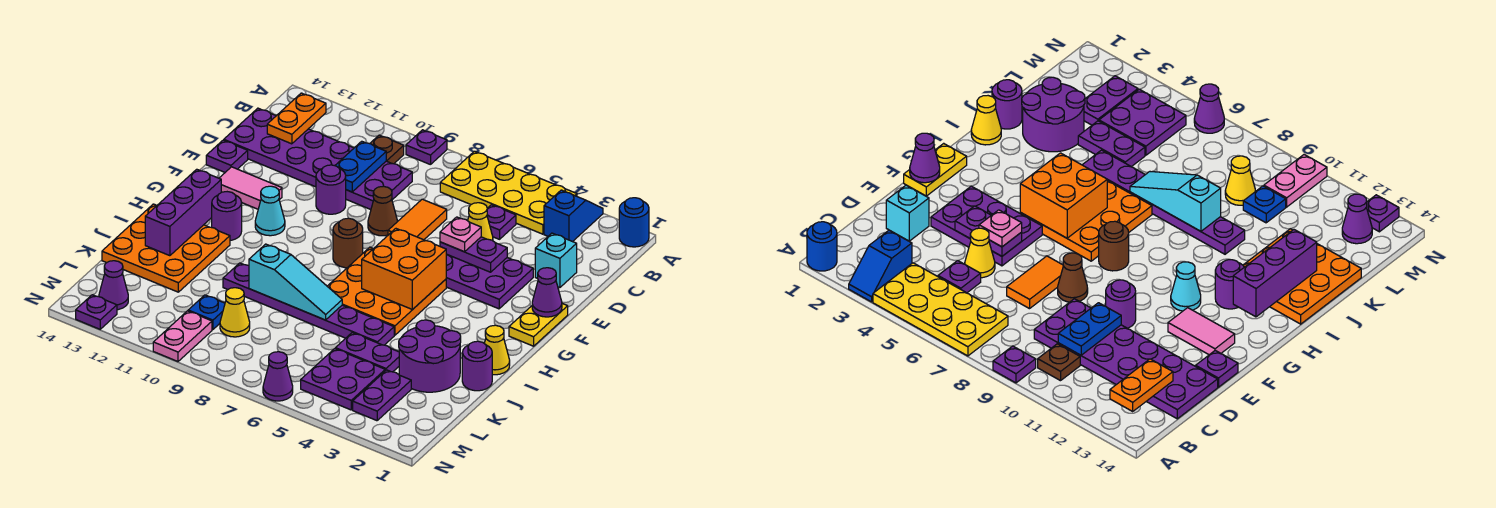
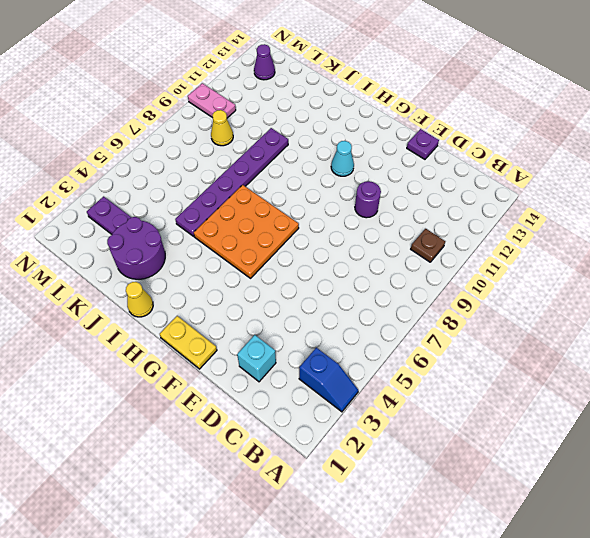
none -> blue 1x1 round brick [619,198,649,247]
none -> yellow 2x4 plate [440,151,577,234]
none -> purple 1x1 plate [406,130,447,165]
none -> purple 1x1 plate [487,205,516,239]

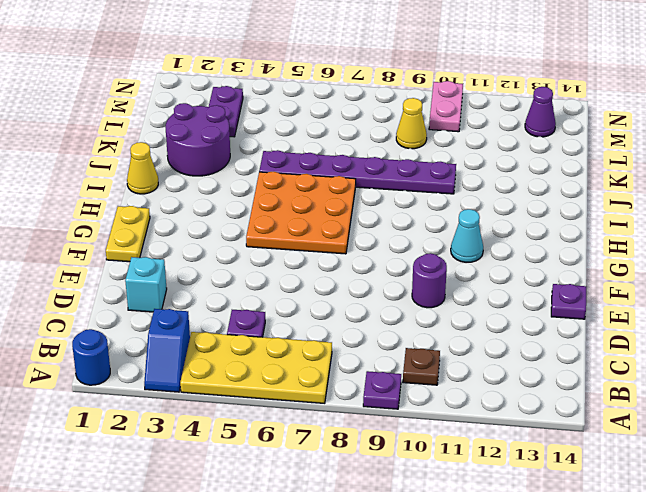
none -> purple 2x6 plate [224,108,412,209]
none -> yellow 1x1 cone [468,203,493,241]
none -> orange 1x2 tile [388,199,447,240]
none -> purple 2x3 plate [446,254,533,309]

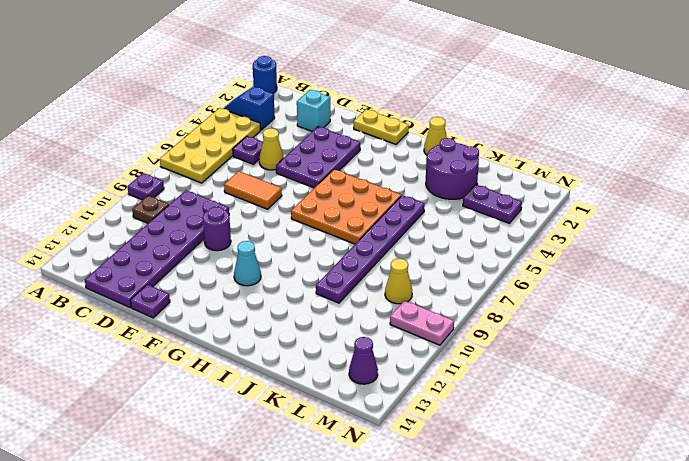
none -> brown 1x1 cone [368,186,398,236]
none -> pink 1x2 tile [219,167,282,209]
none -> brown 1x1 round brick [333,218,363,268]
none -> purple 1x1 round brick [212,192,242,240]

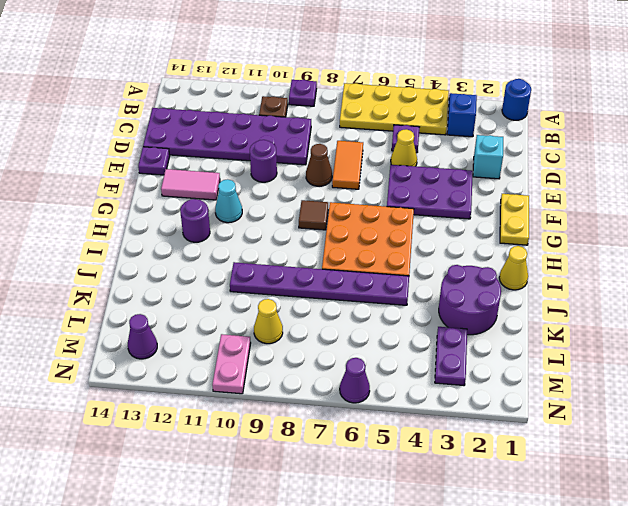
brown 1x1 tile [299,200,328,230] -> brown 1x1 round brick [333,218,363,268]
none -> orange 3x3 plate [102,204,230,292]
none -> purple 1x1 round brick [462,341,492,391]
none -> purple 1x2 plate [335,333,399,372]
none -> purple 2x2 plate [301,349,385,410]

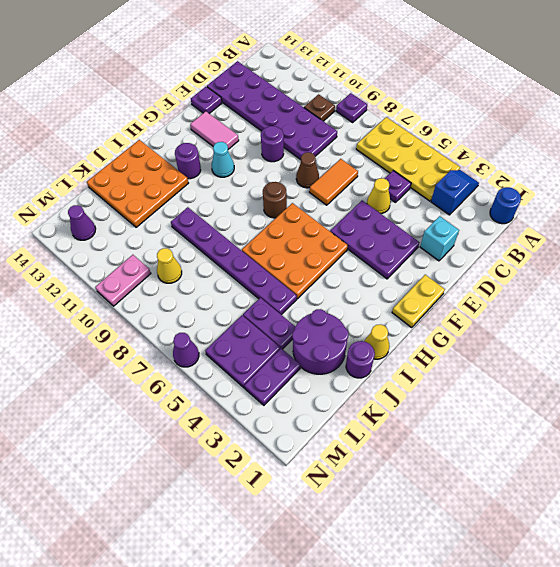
none -> blue 1x1 plate [188,295,225,330]
none -> purple 1x1 plate [76,295,117,329]
none -> orange 1x2 plate [267,93,326,144]
none -> blue 1x2 plate [335,141,386,192]

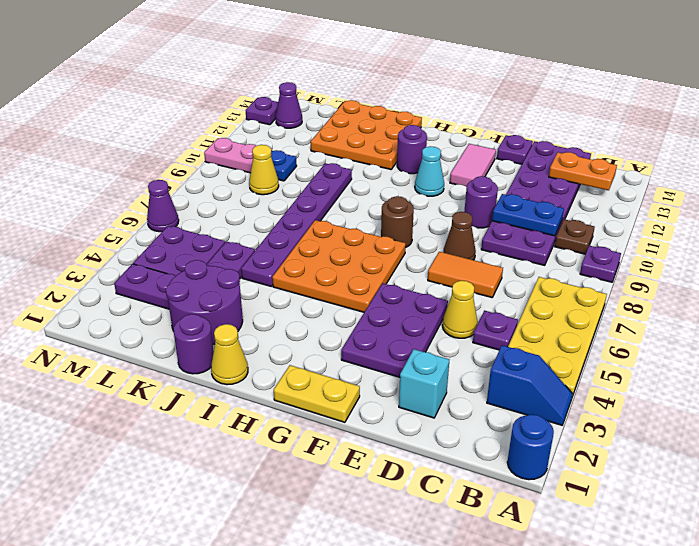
none -> purple 1x2 plate [440,237,507,272]
none -> purple 1x1 cone [532,268,562,317]
none -> orange 2x2 brick [362,229,446,310]
none -> purple 1x3 brick [145,169,221,256]

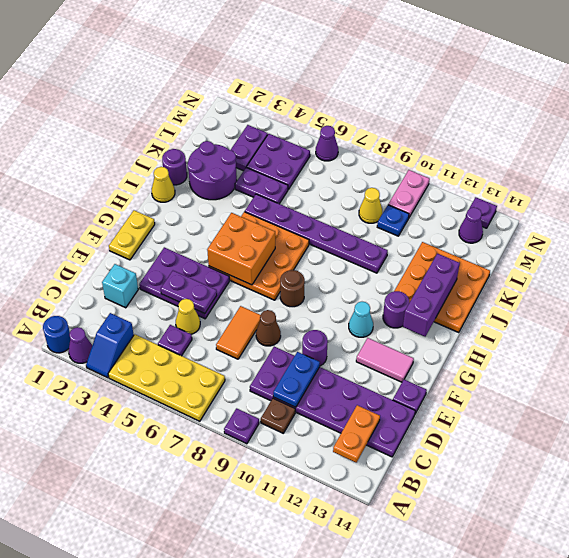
purple 1x1 cone [68,327,92,363] -> purple 1x1 cone moved to [532,268,562,317]
none -> cyan 1x3 slope [249,244,342,320]
none -> pink 1x1 plate [440,217,481,252]

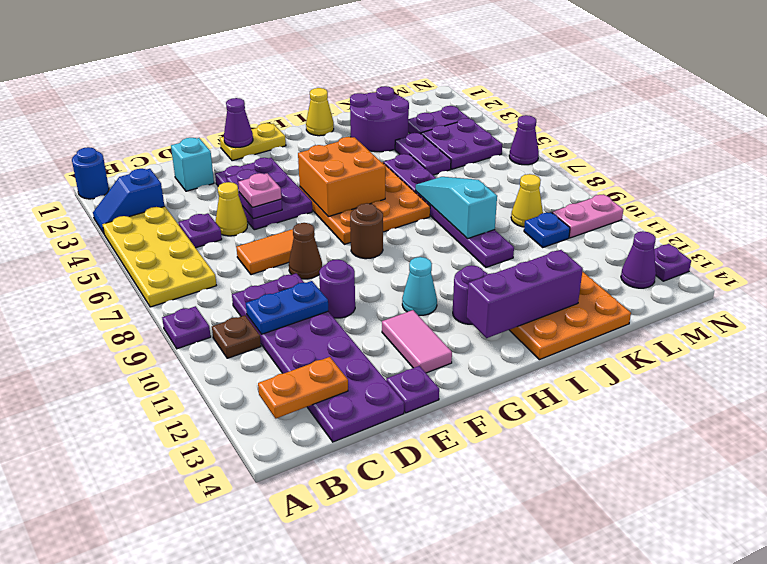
none -> purple 1x1 round brick [462,341,492,391]

